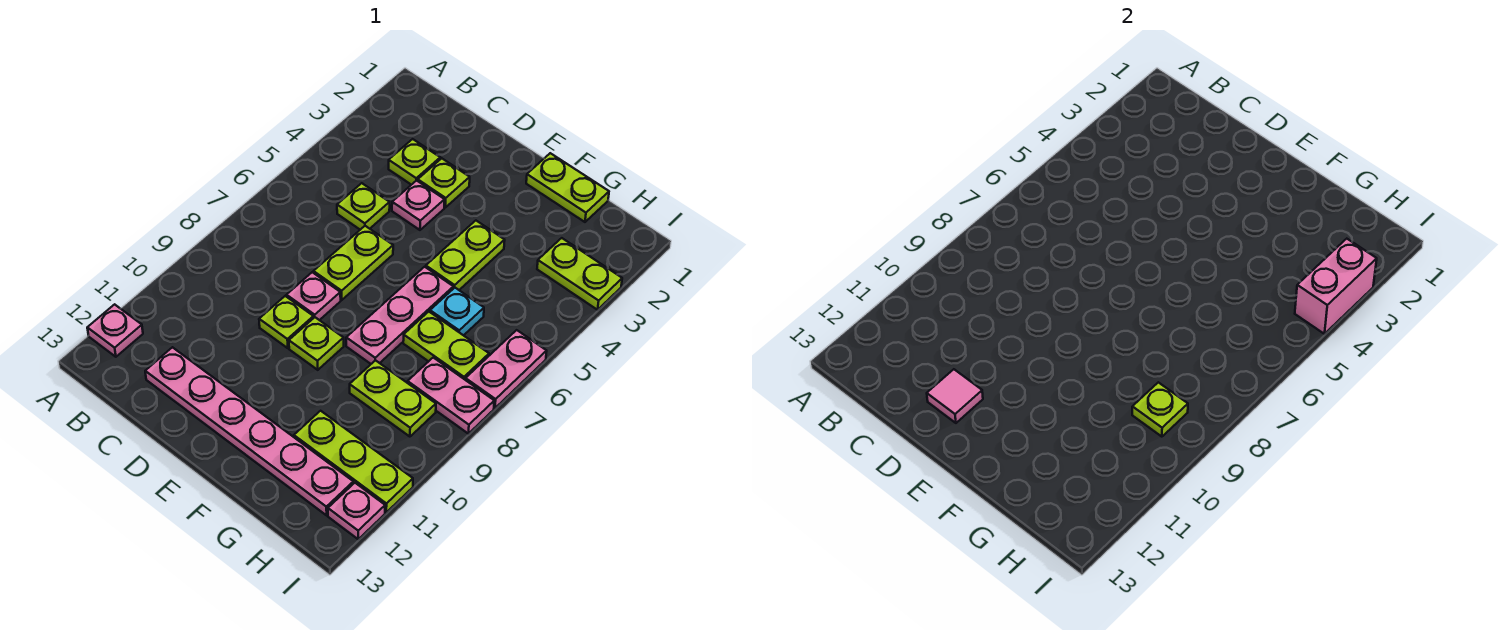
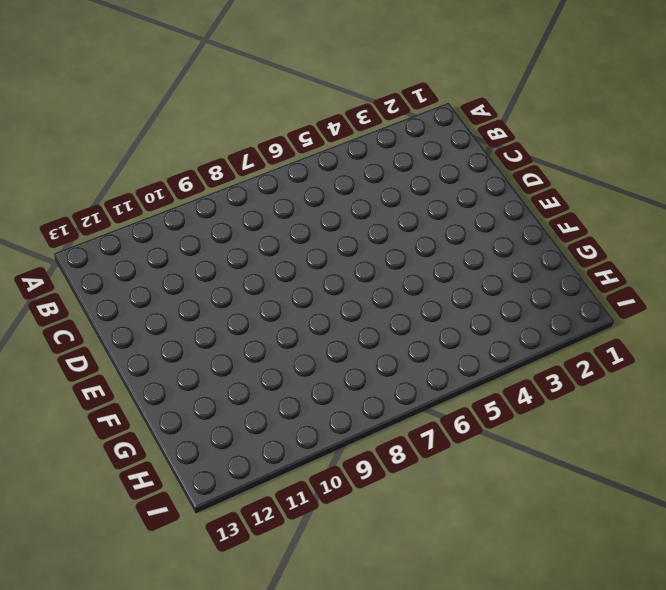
none -> pink 1x1 plate [87,304,143,357]
none -> lime 1x1 plate [389,139,440,185]
none -> lime 1x1 plate [337,183,390,230]

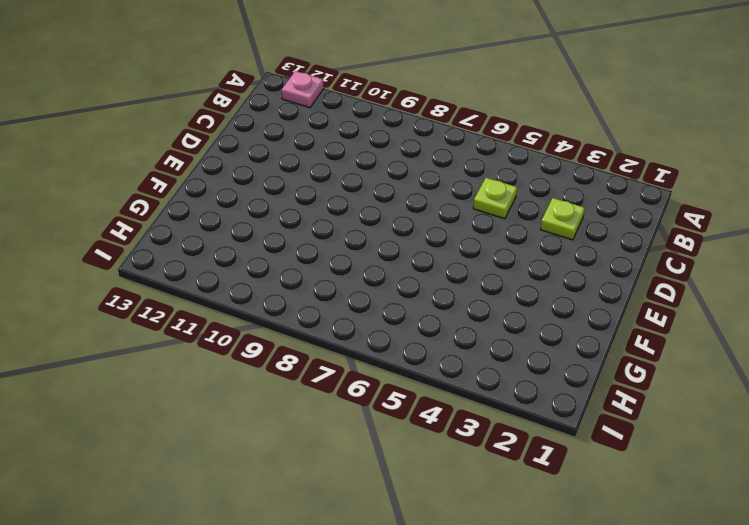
none -> pink 1x6 plate [145,347,353,515]
none -> lime 1x1 plate [418,158,470,207]
none -> pink 1x1 plate [392,180,445,230]

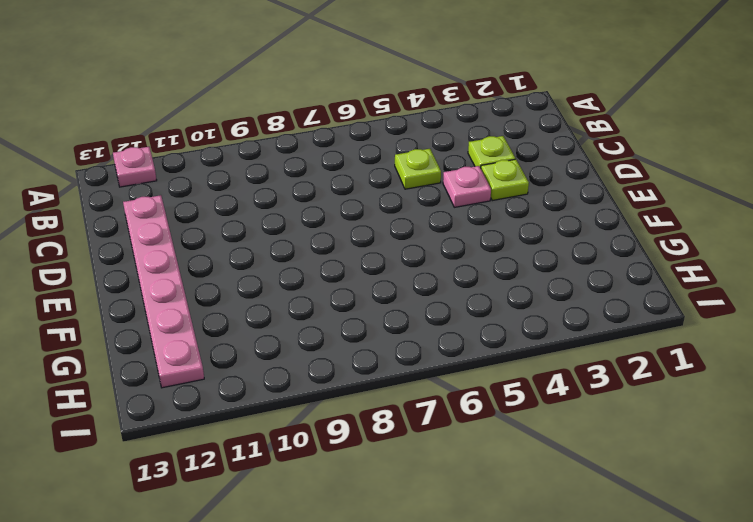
none -> lime 1x2 plate [313,226,393,300]
none -> pink 1x1 plate [287,272,341,320]
none -> lime 1x1 plate [259,296,313,348]

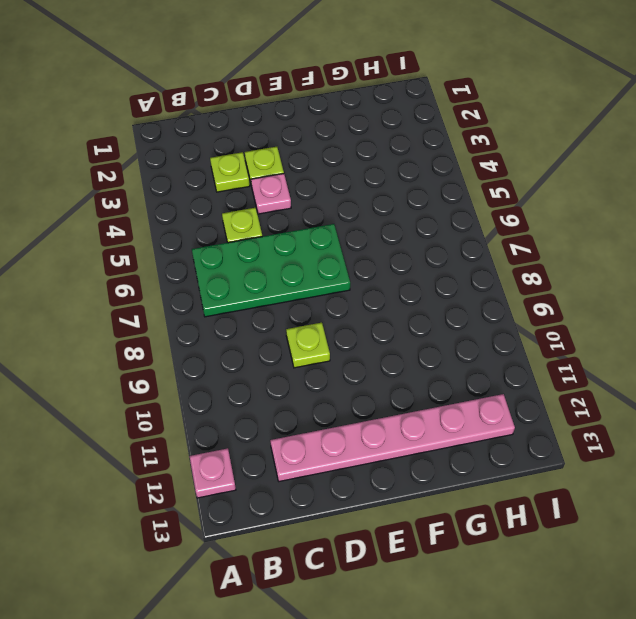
green 2x4 plate [192,224,350,317] -> lime 1x2 plate [313,226,393,300]
none -> pink 1x1 plate [287,272,341,320]
none -> lime 1x1 plate [289,317,344,370]
none -> lime 1x2 plate [526,153,609,222]

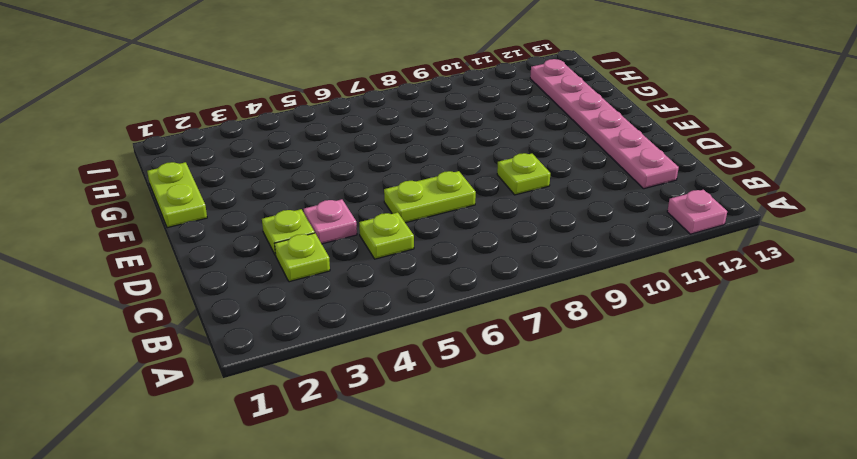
none -> pink 1x1 plate [287,272,341,320]
none -> lime 1x1 plate [289,317,344,370]
none -> lime 1x2 plate [426,221,505,290]

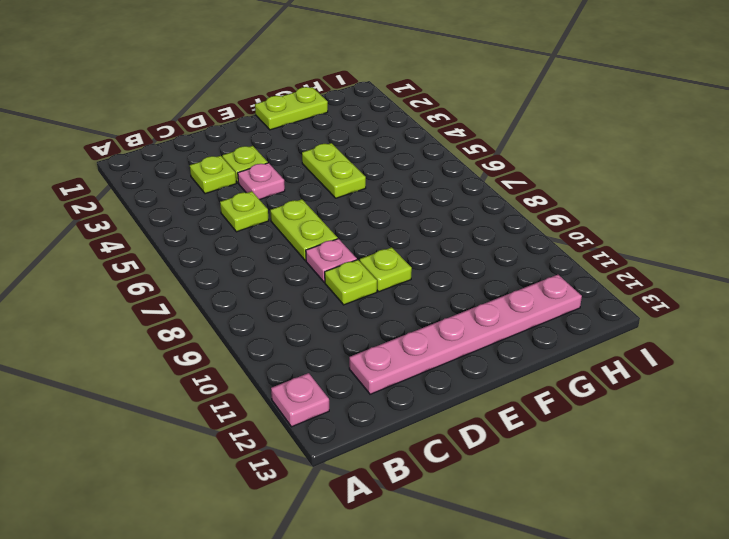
none -> pink 1x3 plate [346,267,453,364]
none -> cyan 1x1 plate [430,288,484,335]
none -> lime 1x2 plate [403,312,489,380]

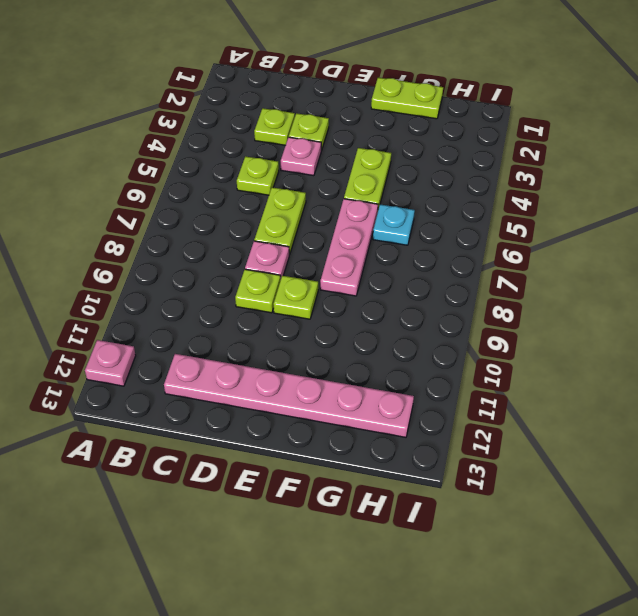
none -> lime 1x2 plate [403,312,489,380]
none -> lime 1x2 plate [350,360,436,437]
none -> lime 1x3 plate [294,411,413,512]

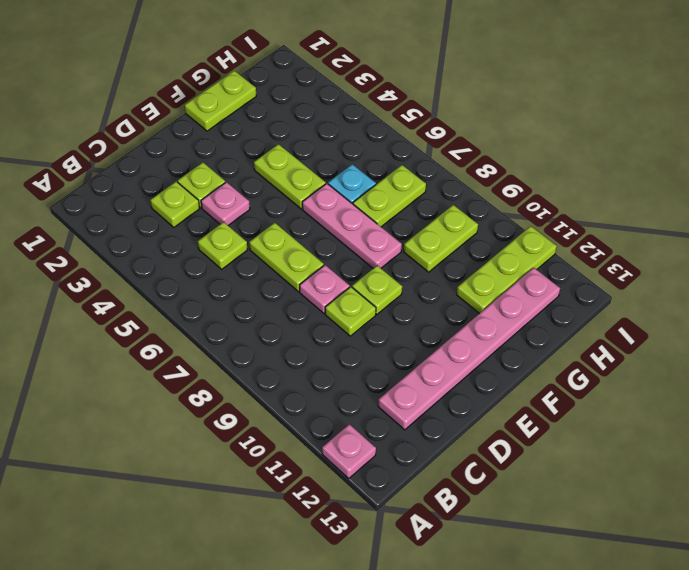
none -> lime 1x2 plate [537,238,622,310]
none -> pink 1x2 plate [408,358,494,434]
none -> pink 1x2 plate [466,330,547,408]

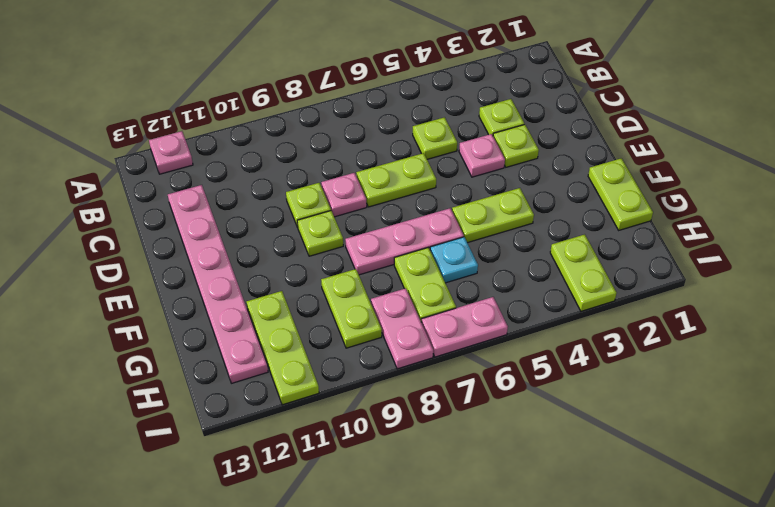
none -> pink 1x1 plate [328,483,385,539]
none -> pink 1x1 tile [927,369,983,423]
none -> lime 1x1 plate [1132,382,1188,437]

